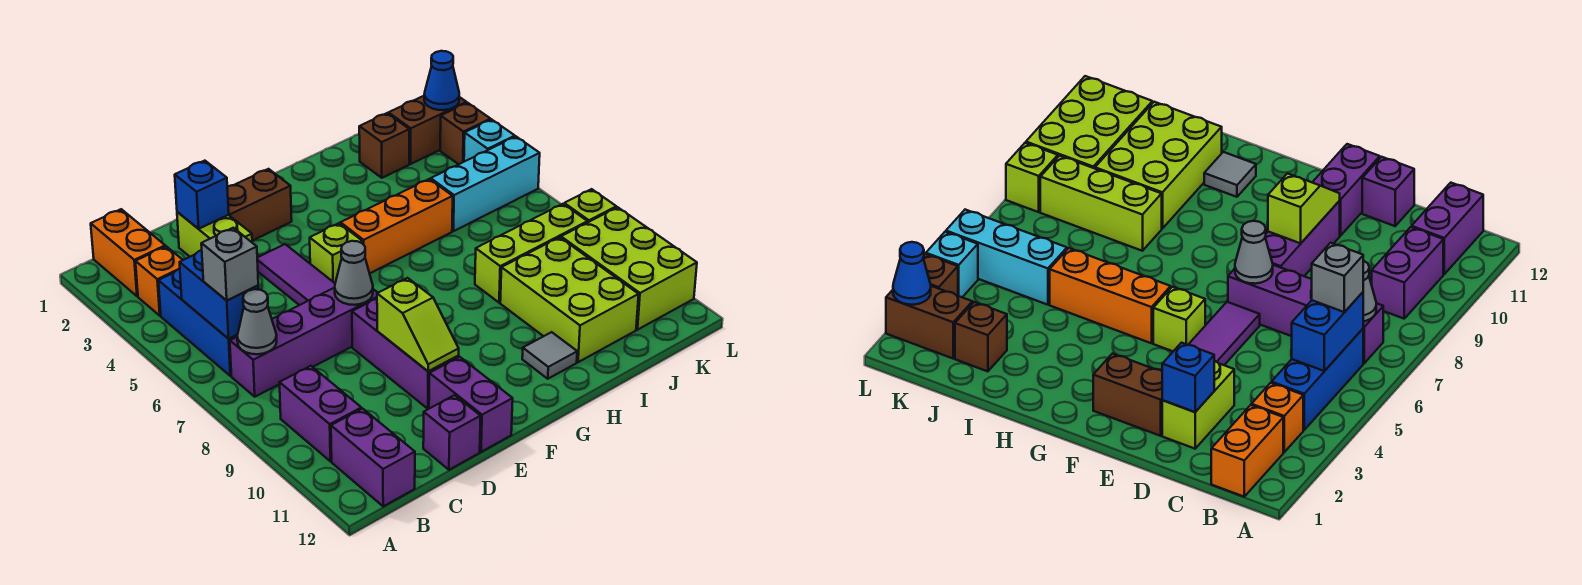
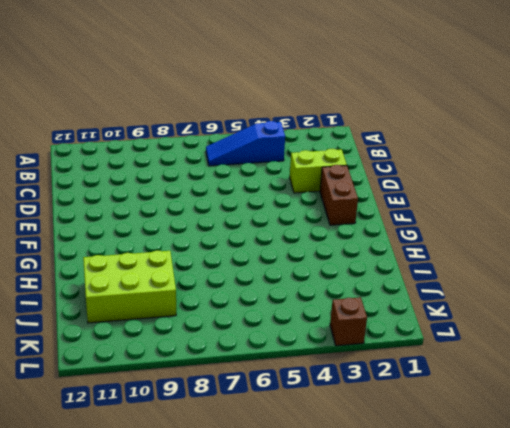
blue 1x3 slope [206,121,285,166] -> blue 1x3 brick [159,269,237,376]
none -> orange 1x2 brick [91,209,165,296]
none -> orange 1x1 brick [135,246,182,316]
none -> purple 1x4 brick [230,288,378,397]
none -> purple 1x2 brick [279,366,361,461]

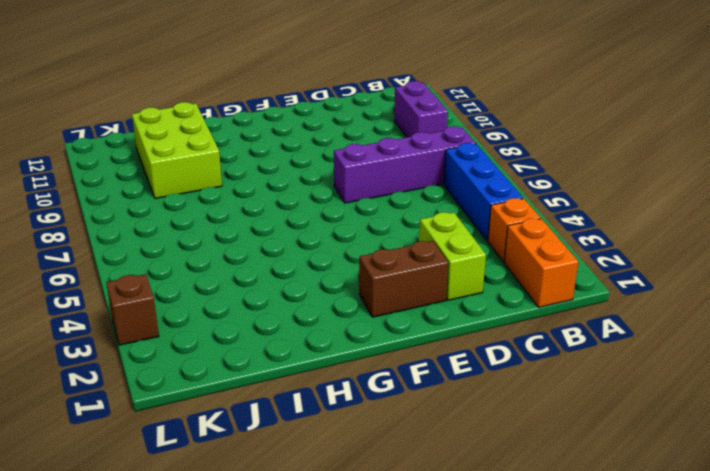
none -> purple 1x2 brick [331,409,415,506]
none -> purple 1x1 brick [423,395,481,470]
none -> purple 1x3 tile [257,244,335,305]
none -> purple 1x3 brick [352,299,459,409]

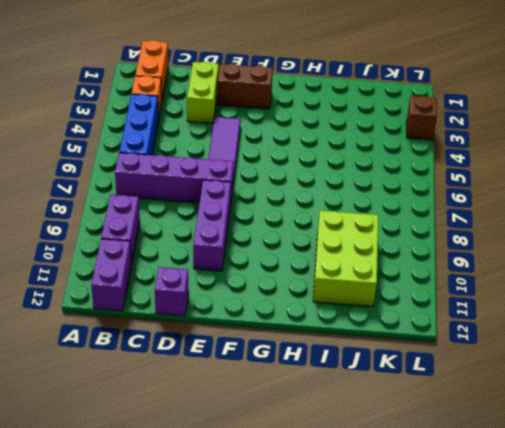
none -> purple 1x2 brick [429,357,513,452]
none -> lime 1x1 brick [310,223,362,283]
none -> orange 1x3 brick [341,179,453,273]
none -> grey 1x1 tile [522,332,577,379]

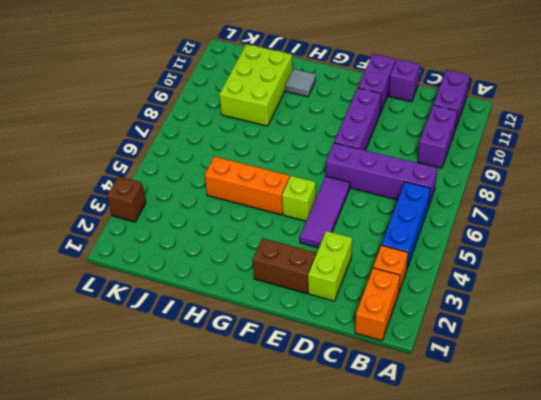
none -> lime 1x3 brick [475,204,588,303]
none -> brown 1x1 brick [359,113,409,178]
none -> cyan 1x3 brick [431,137,540,231]
none -> brown 1x2 brick [388,96,467,164]

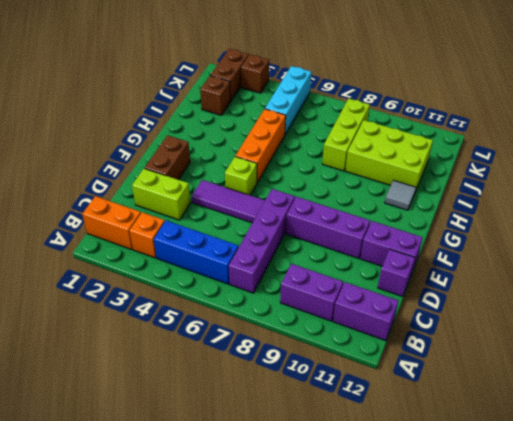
none -> lime 2x3 brick [561,207,697,330]
none -> cyan 1x1 brick [464,120,515,162]
none -> lime 1x1 brick [564,189,616,222]
none -> blue 1x2 brick [180,250,259,339]

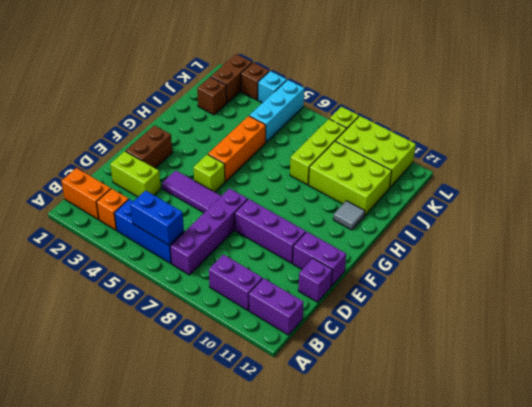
none -> grey 1x1 cone [237,289,277,354]
none -> blue 1x1 brick [175,161,229,229]
none -> grey 1x1 cone [335,241,373,305]
none -> lime 1x2 slope [377,278,459,371]

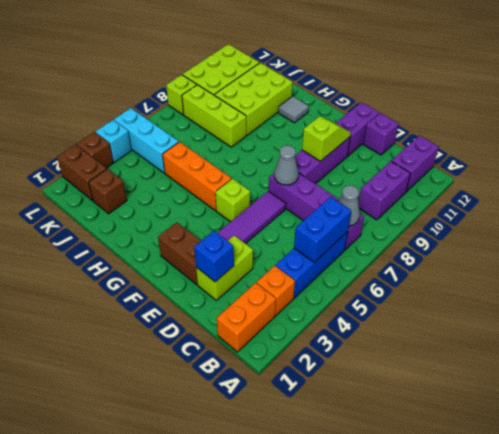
none -> blue 1x1 cone [424,51,459,110]
none -> grey 1x1 brick [201,228,258,300]

